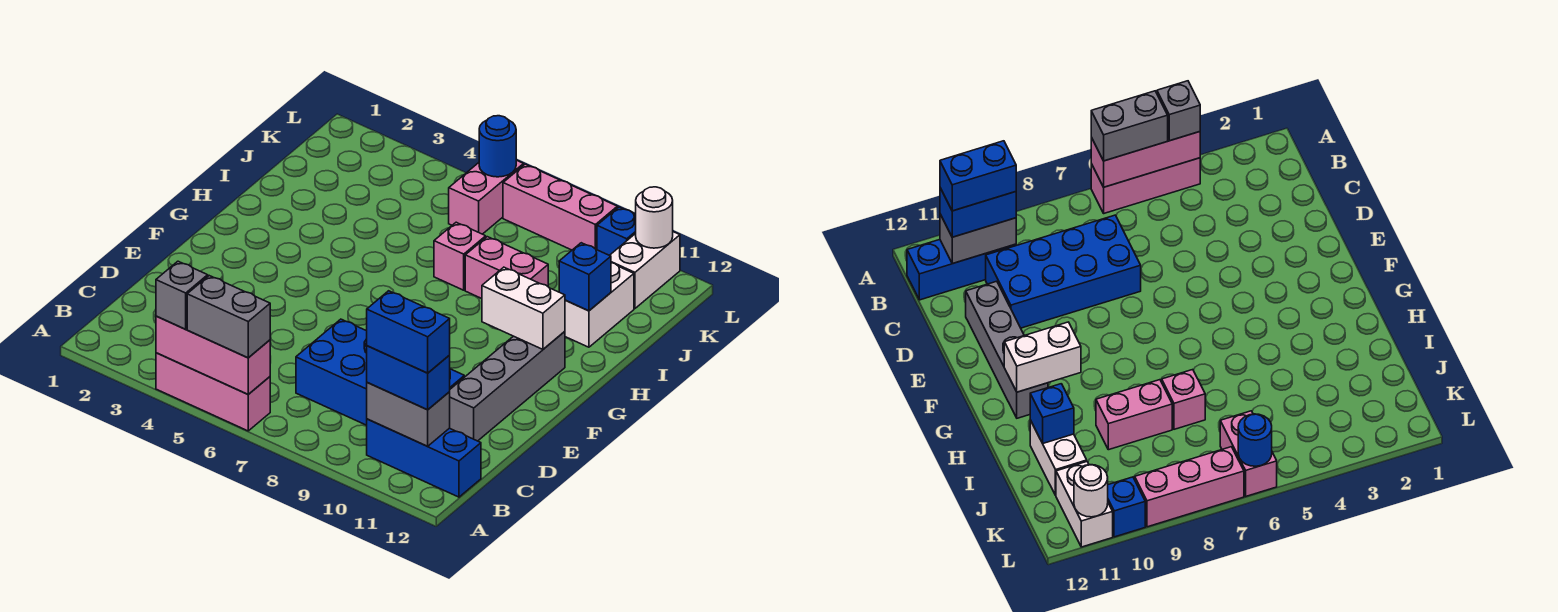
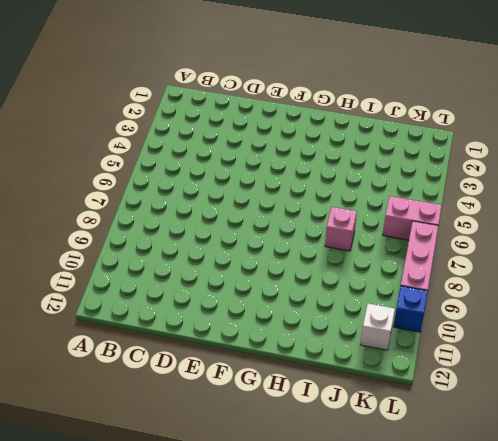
white 1x1 brick [360,304,395,350] -> white 1x2 brick [610,232,680,309]
none -> pink 1x3 brick [156,353,270,431]
none -> blue 1x3 brick [367,419,481,497]
none -> blue 2x4 brick [296,319,464,425]

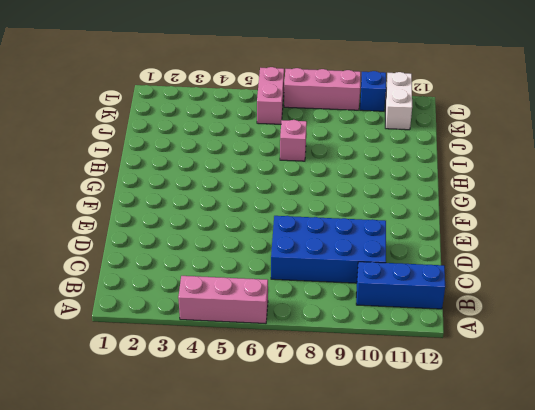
none -> grey 1x4 brick [450,332,565,441]
none -> pink 1x2 brick [465,237,548,299]
none -> white 1x2 brick [565,263,634,347]

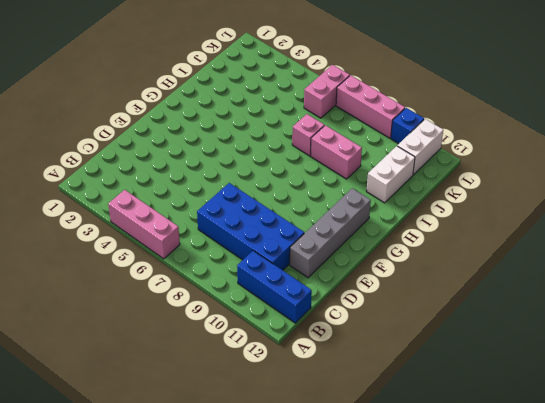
none -> pink 1x3 brick [156,316,270,394]
none -> grey 1x2 brick [367,383,450,446]
none -> white 1x2 brick [482,267,565,349]

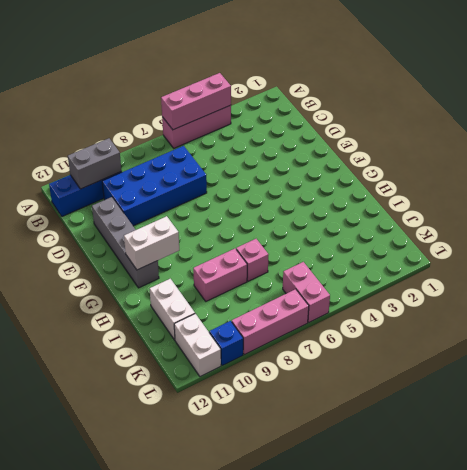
none -> blue 1x1 brick [559,243,611,311]
none -> blue 1x1 round brick [479,116,516,177]
none -> white 1x1 round brick [636,187,673,248]

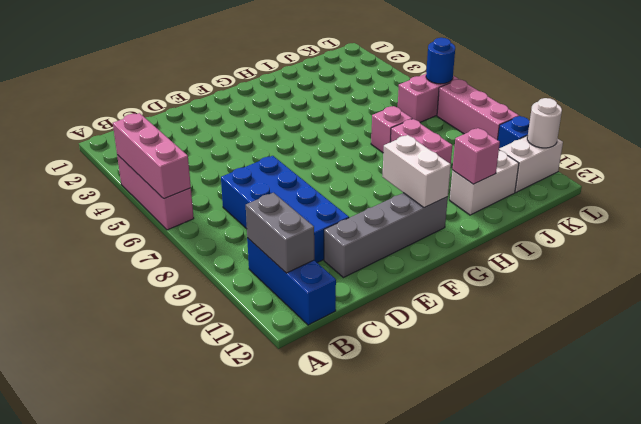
pink 1x1 brick [452,128,500,184] -> blue 1x1 brick [559,243,611,311]
none -> grey 1x1 brick [156,261,208,329]
none -> grey 1x2 brick [187,276,270,358]
none -> blue 1x2 brick [367,346,450,410]

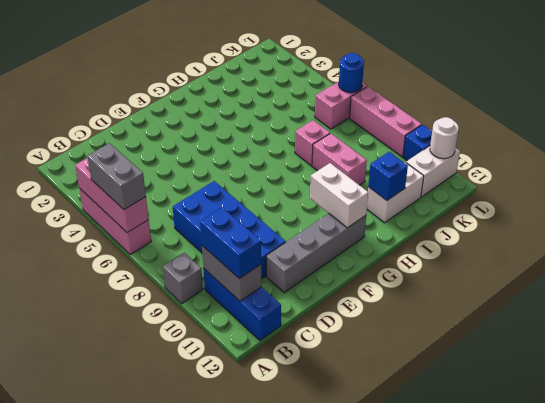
grey 1x1 brick [163,253,203,304] -> grey 1x1 brick moved to [156,261,208,329]
none -> blue 1x2 brick [367,291,450,373]

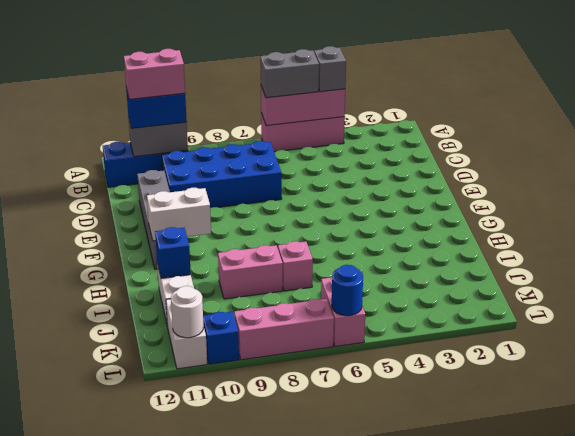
pink 1x2 brick [124,49,185,99] -> blue 1x2 brick [367,291,450,373]

